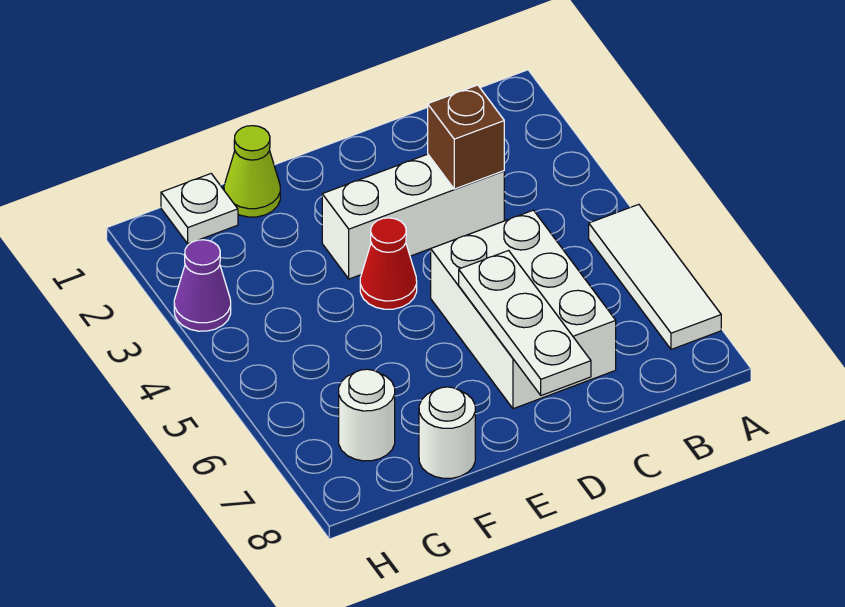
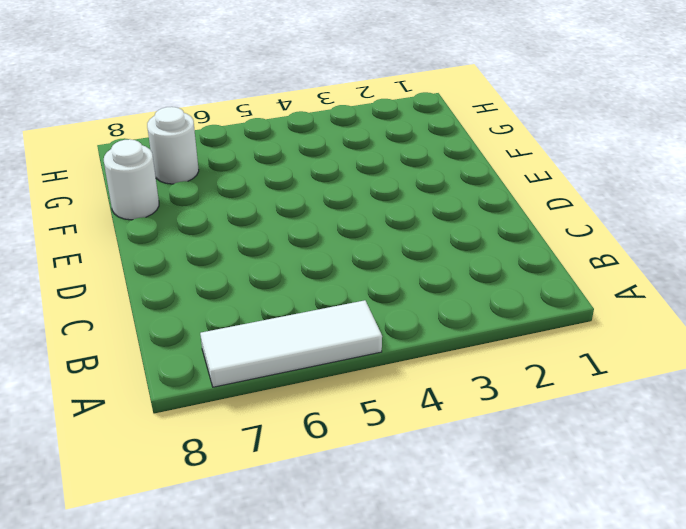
none -> white 1x3 brick [322,154,504,279]
none -> white 2x3 brick [431,210,616,409]

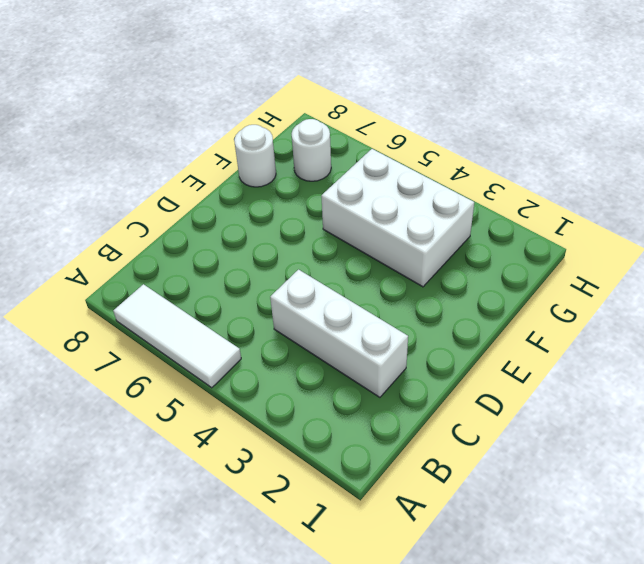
white 1x3 brick [270,270,408,397] -> white 1x3 brick turned to [322,154,504,279]
white 2x3 brick [321,149,474,287] -> white 2x3 brick moved to [431,210,616,409]
none -> red 1x1 cone [360,218,417,309]
none -> lime 1x1 cone [224,126,280,217]

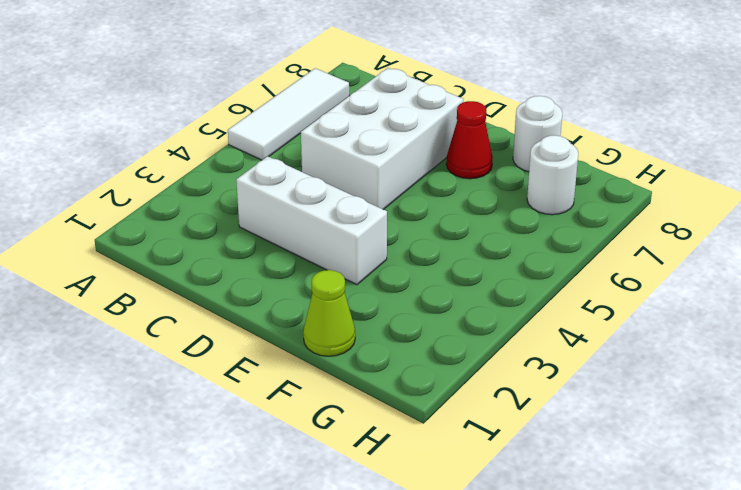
red 1x1 cone [446,101,493,179] -> red 1x1 cone moved to [360,218,417,309]
none -> white 1x1 plate [161,174,238,244]
none -> purple 1x1 cone [174,240,231,331]

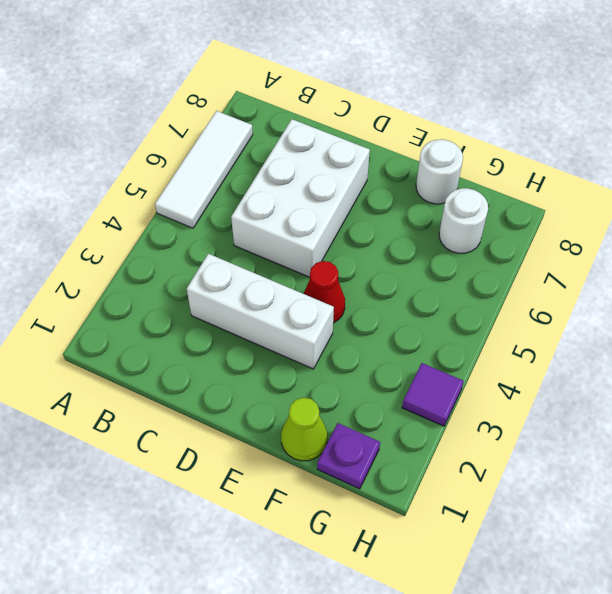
purple 1x1 plate [317,423,380,489] -> white 1x1 plate [161,174,238,244]
purple 1x1 tile [402,363,464,426] -> purple 1x1 cone [174,240,231,331]
none -> brown 1x1 brick [428,85,504,189]
none -> white 1x3 plate [459,251,591,395]

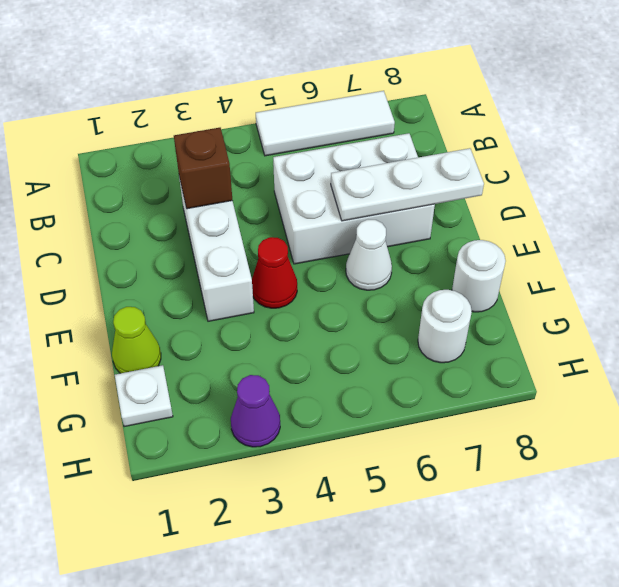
white 1x1 cone [346,220,392,290] -> none

